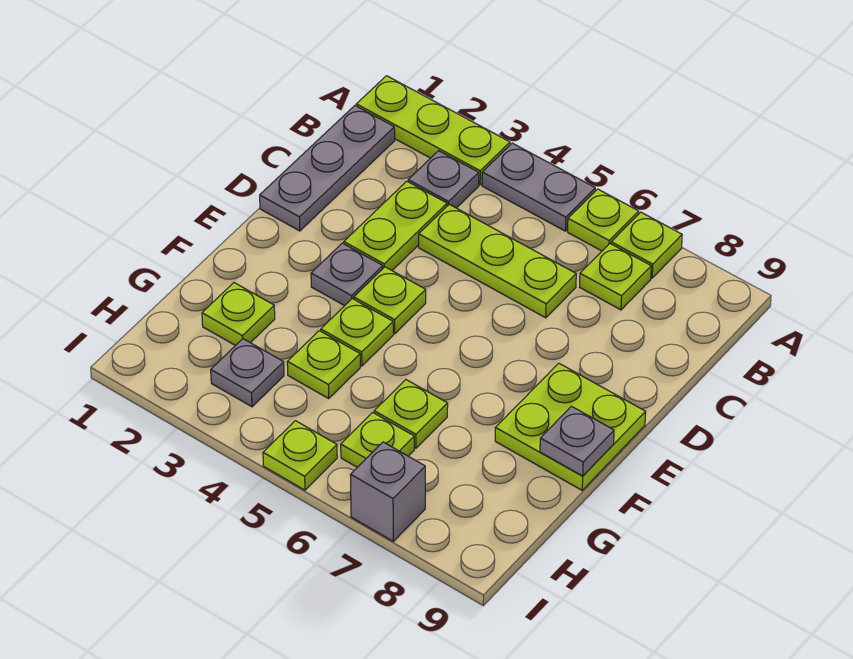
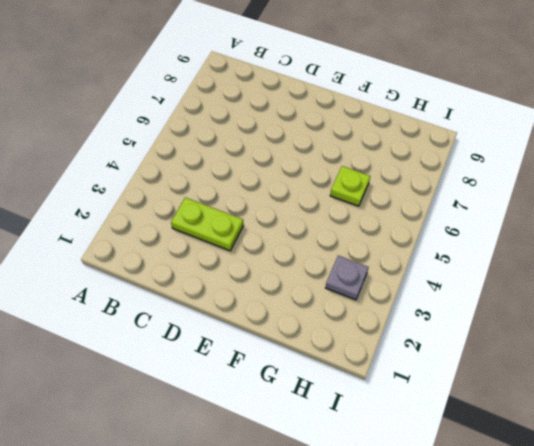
none -> lime 1x3 plate [356,76,510,185]
none -> grey 1x2 plate [482,143,595,231]
none -> lime 1x1 plate [568,189,639,251]

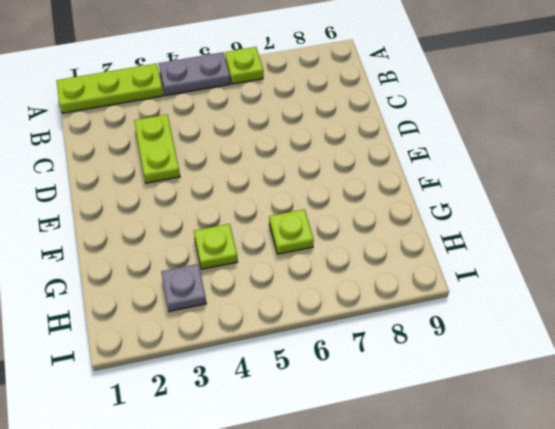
none -> lime 1x1 plate [611,212,682,278]
none -> grey 1x3 plate [260,106,395,231]
none -> grey 1x1 plate [408,151,479,208]

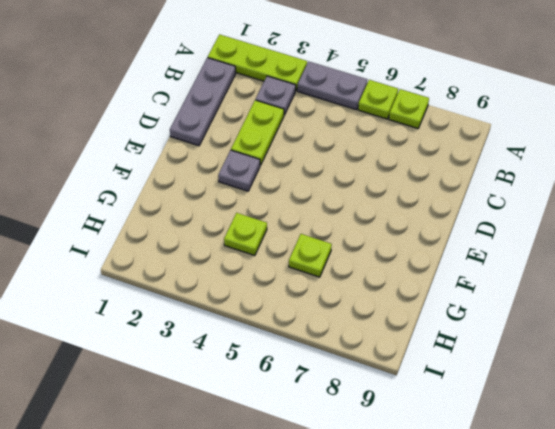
none -> lime 1x1 plate [580,244,651,310]
none -> lime 1x3 plate [419,204,576,318]
none -> lime 1x1 plate [354,267,426,334]

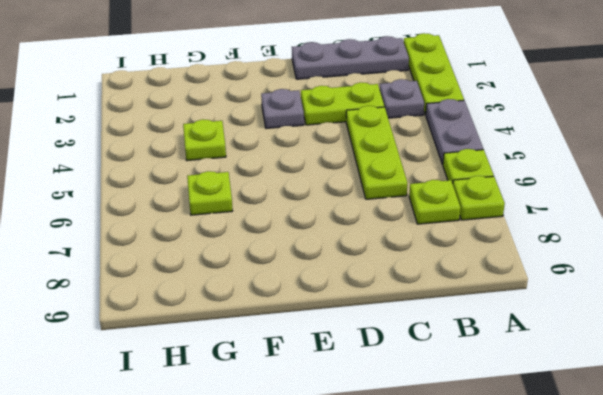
none -> lime 1x1 plate [354,267,426,334]
none -> lime 2x2 plate [495,363,646,490]
none -> lime 1x1 plate [321,299,393,366]

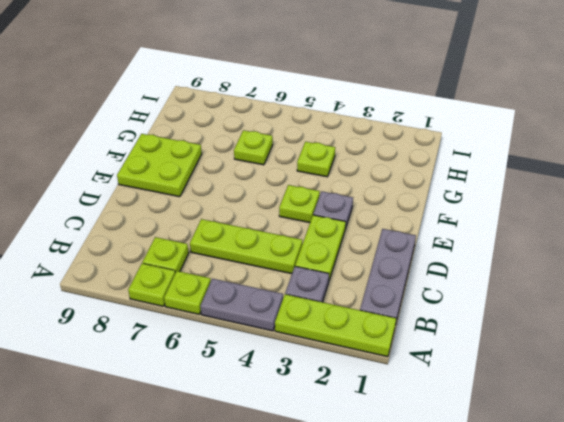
none -> lime 1x1 plate [321,299,393,366]
none -> lime 1x1 plate [202,283,275,346]
none -> grey 1x1 plate [211,339,284,407]

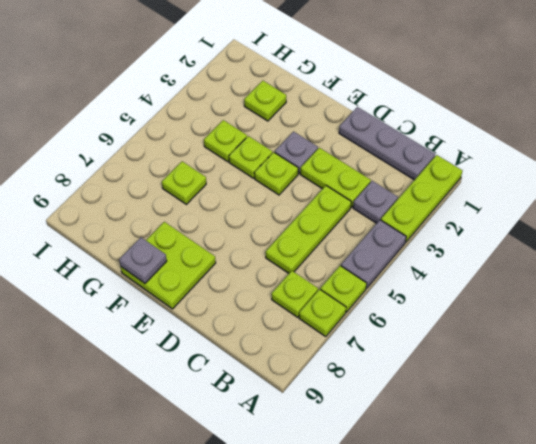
none -> grey 1x1 plate [211,339,284,407]
none -> lime 1x1 plate [341,412,414,467]
none -> lime 1x1 plate [263,421,337,490]

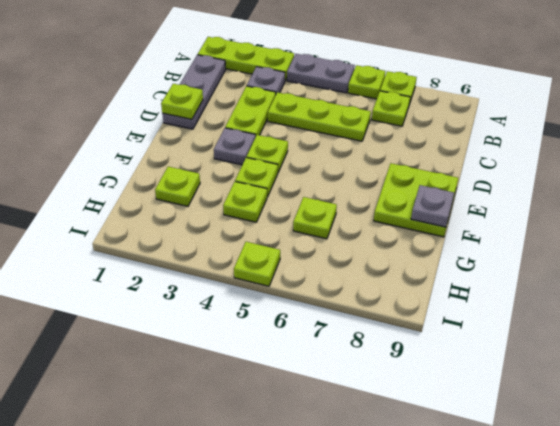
lime 1x1 plate [161,84,203,119] -> lime 1x1 plate moved to [341,412,414,467]
none -> grey 1x1 plate [211,339,284,407]
none -> grey 1x1 brick [350,442,425,541]

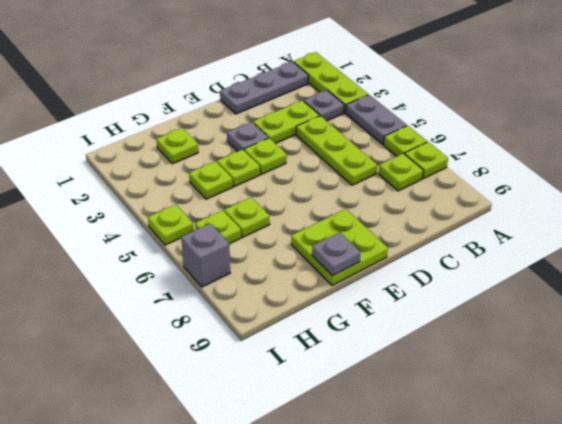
none -> grey 1x1 plate [211,339,284,407]

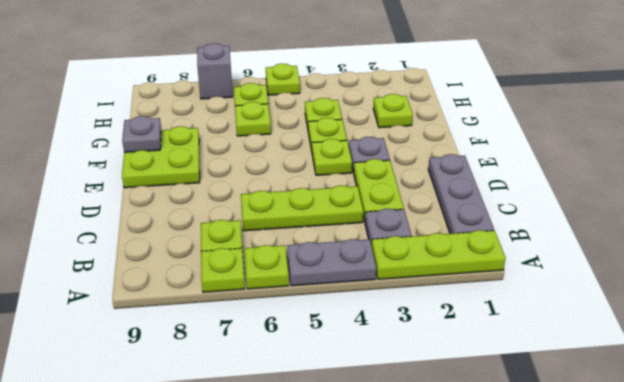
none -> grey 1x1 plate [211,339,284,407]

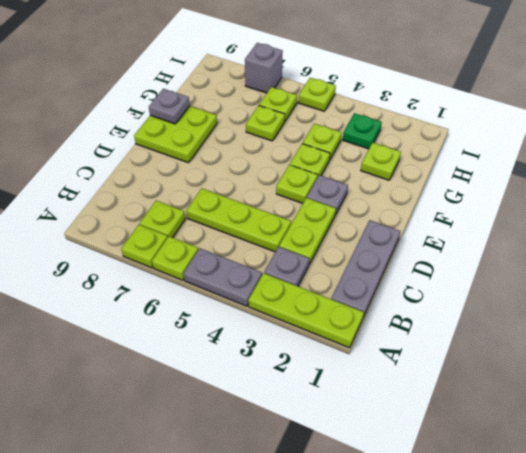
green 1x1 plate [343,113,382,149] -> grey 1x1 plate [211,339,284,407]

